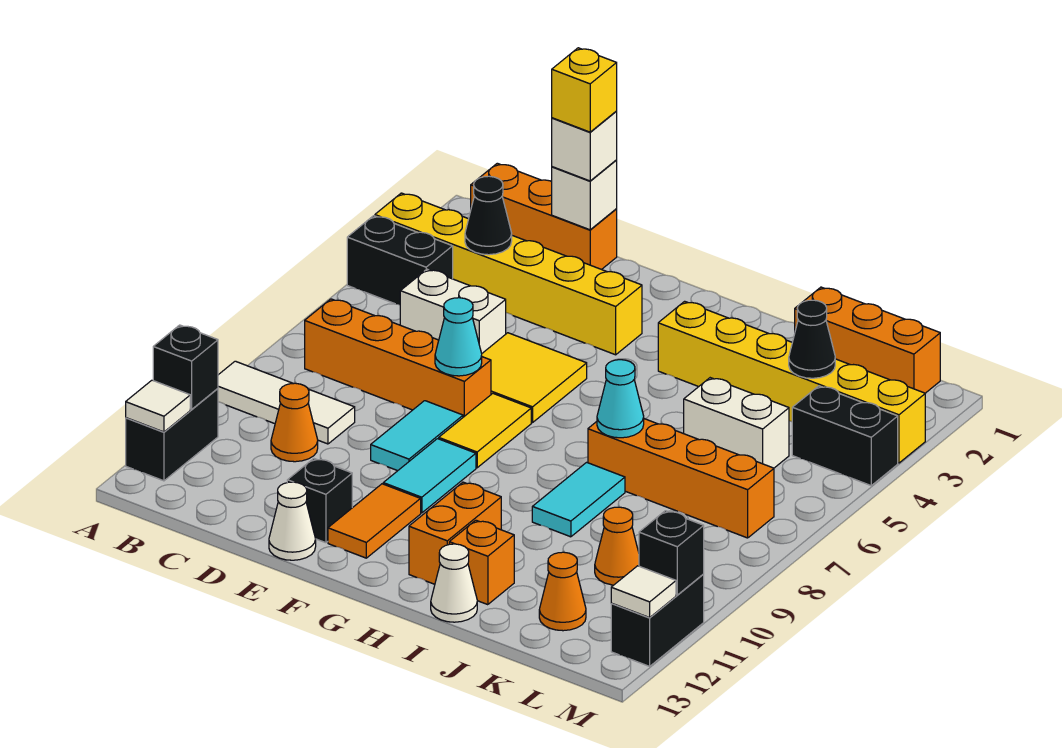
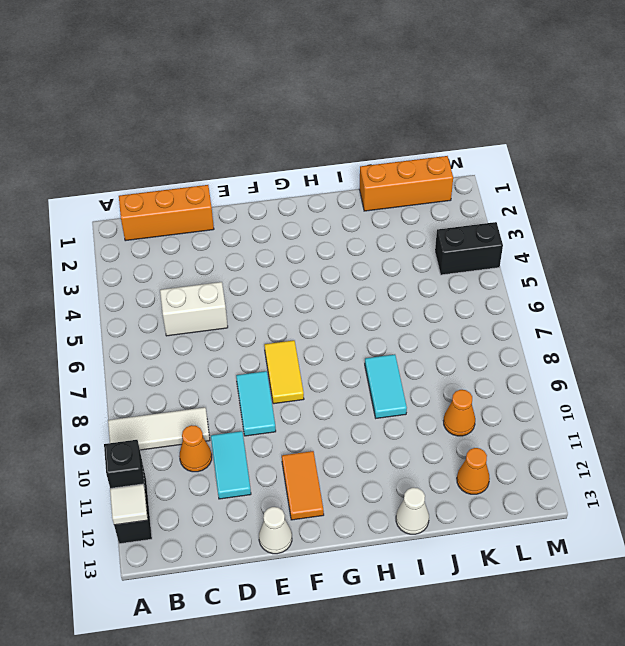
cyan 1x2 tile [211,431,251,499] -> cyan 1x2 tile moved to [383,439,476,513]
none -> yellow 1x6 brick [375,193,642,355]
none -> black 1x2 brick [347,216,453,305]
none -> orange 1x4 brick [305,299,491,417]
none -> yellow 2x2 tile [482,333,587,423]

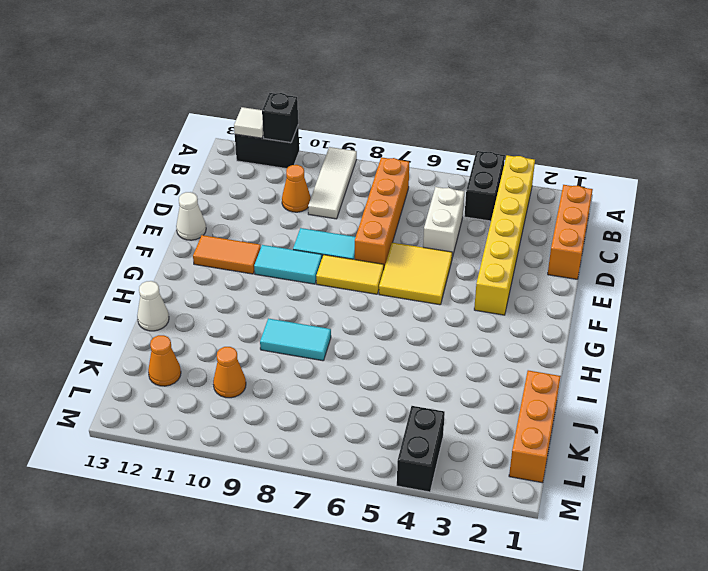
none -> black 1x1 brick [287,459,352,543]
none -> yellow 1x6 brick [658,301,925,463]
none -> orange 1x2 brick [409,482,501,584]
none -> orange 1x4 brick [588,419,774,538]

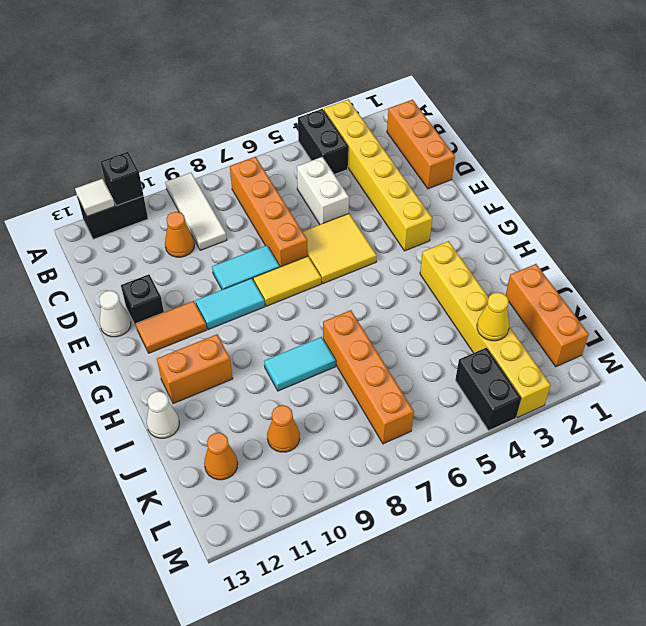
yellow 1x1 cone [477,292,509,341] -> black 1x1 cone [789,300,835,378]
none -> orange 1x1 brick [449,520,514,605]
none -> white 1x2 brick [684,378,789,468]
none -> black 1x2 brick [611,574,704,666]
none -> black 1x1 cone [465,176,512,255]

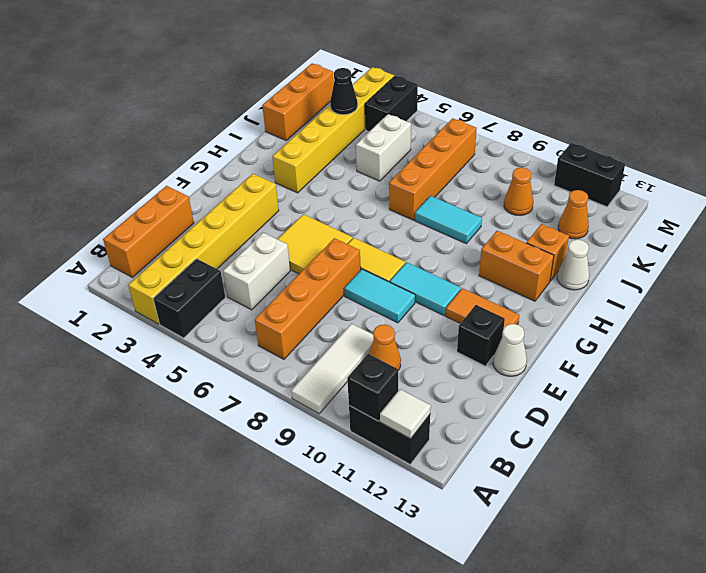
none -> black 1x1 cone [465,176,512,255]
none -> white 1x1 brick [552,160,617,230]
none -> cyan 1x1 cone [435,298,482,376]
none -> cyan 1x1 cone [597,360,644,438]

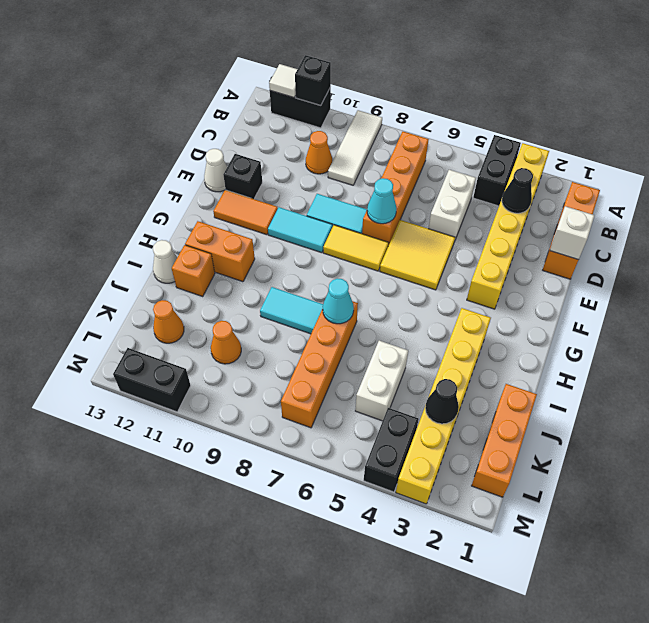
none -> black 1x1 brick [639,511,704,595]
none -> white 1x1 tile [611,566,676,618]
none -> white 1x1 brick [552,112,617,181]
none -> yellow 1x1 brick [552,48,617,132]

